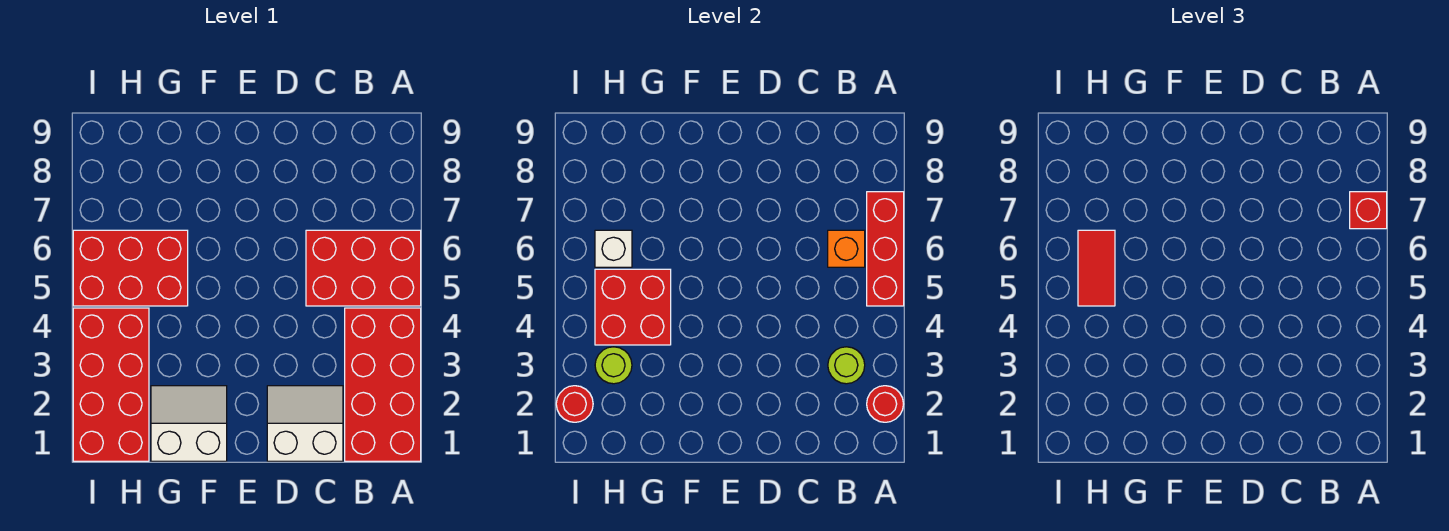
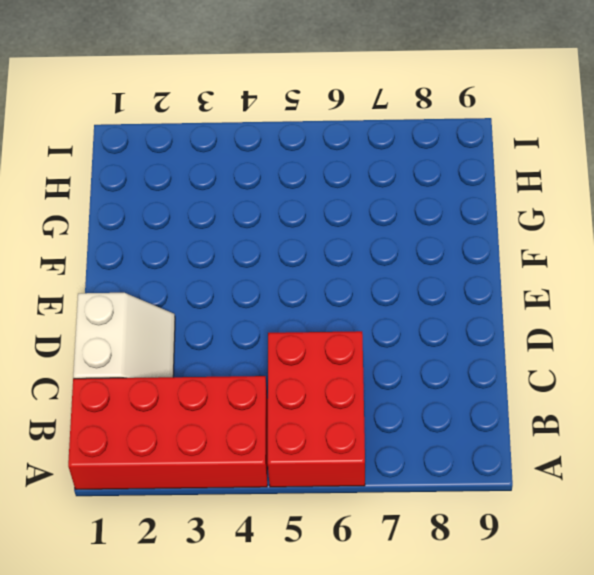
none -> white 2x2 slope [151,386,227,461]
none -> red 2x3 brick [73,230,188,306]
none -> red 2x4 brick [73,308,149,461]

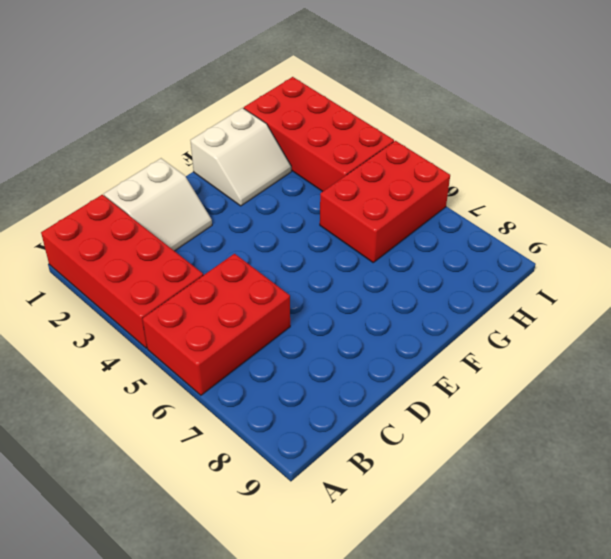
none -> red 1x1 round brick [867,386,903,422]
none -> red 1x3 brick [867,192,904,306]
none -> lime 1x1 round brick [828,347,865,384]

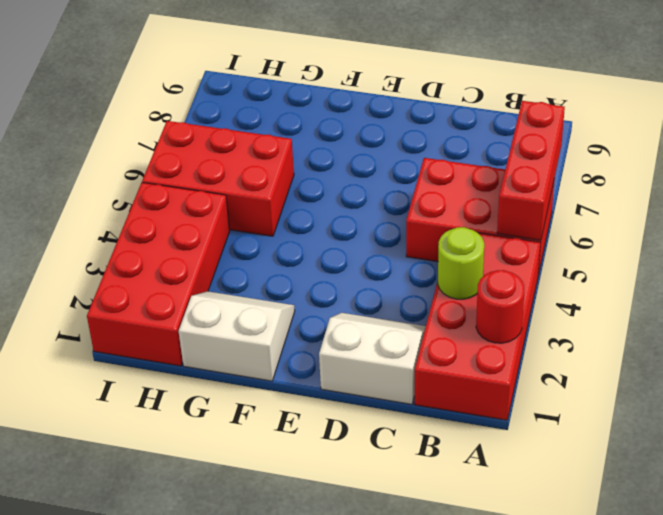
none -> orange 1x1 brick [828,230,865,267]
none -> red 2x2 brick [595,269,671,345]
none -> lime 1x1 round brick [595,347,632,384]

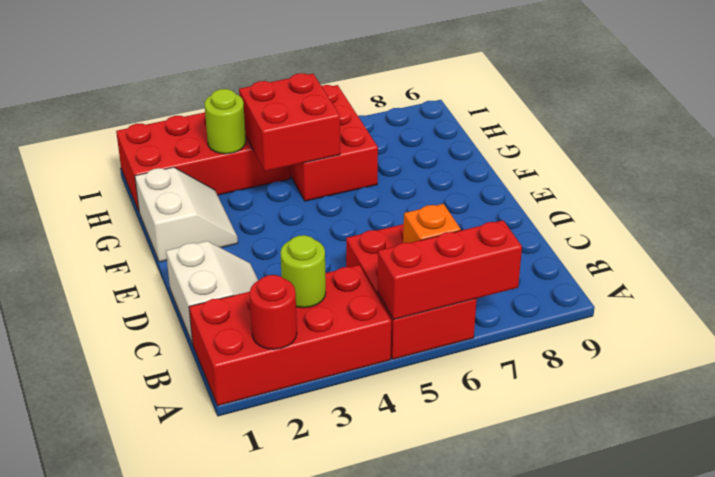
none -> white 1x1 brick [595,230,632,267]
none -> red 1x1 round brick [556,386,593,422]
none -> red 1x1 brick [1350,192,1387,229]

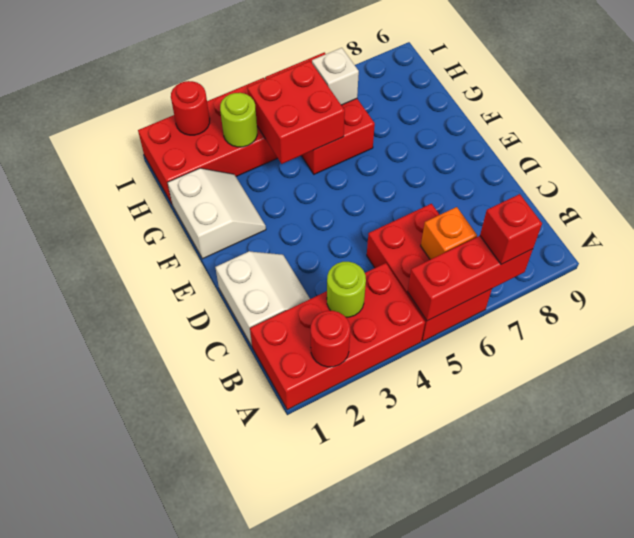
none -> red 1x2 tile [1078,230,1115,306]

